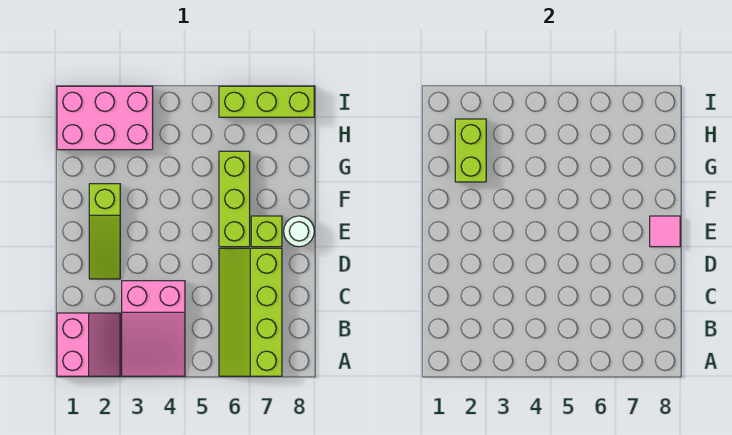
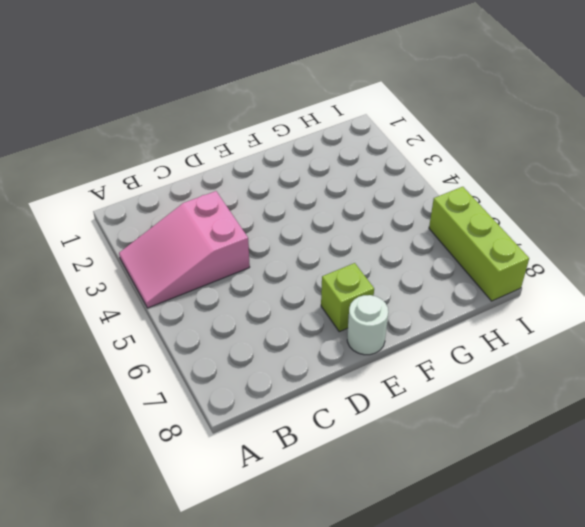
none -> pink 2x2 slope [57,313,120,376]
none -> lime 2x4 slope [219,248,282,376]

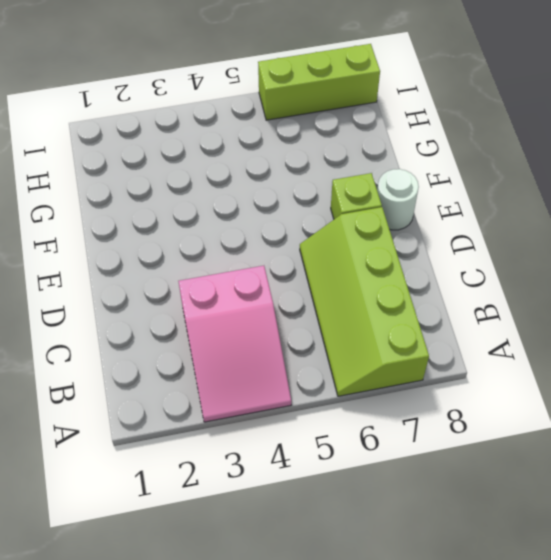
none -> pink 2x2 slope [57,313,120,376]
none -> lime 1x3 slope [89,184,120,279]

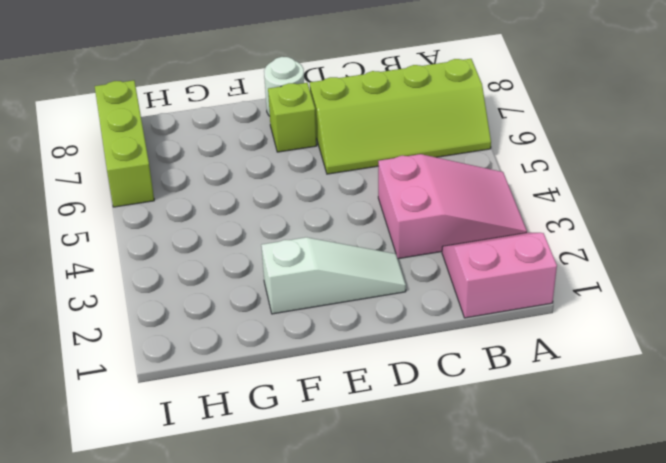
white 1x3 slope [261,237,406,314] -> lime 1x3 slope [89,184,120,279]
none -> lime 1x3 brick [219,151,250,247]
none -> pink 2x3 brick [57,86,153,150]

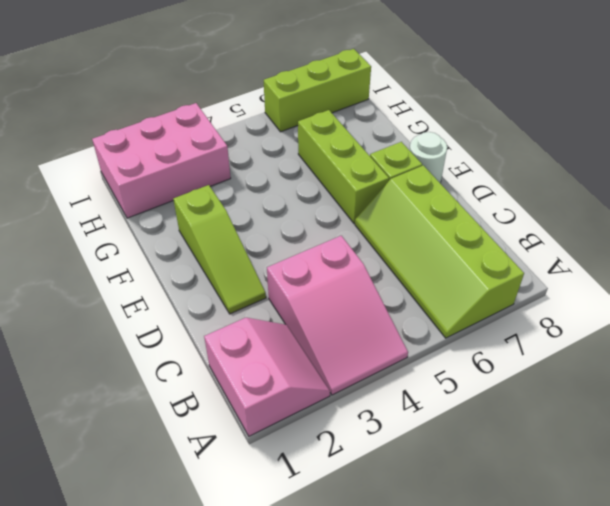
none -> pink 1x1 tile [650,216,680,247]
none -> lime 1x2 brick [455,119,486,182]

